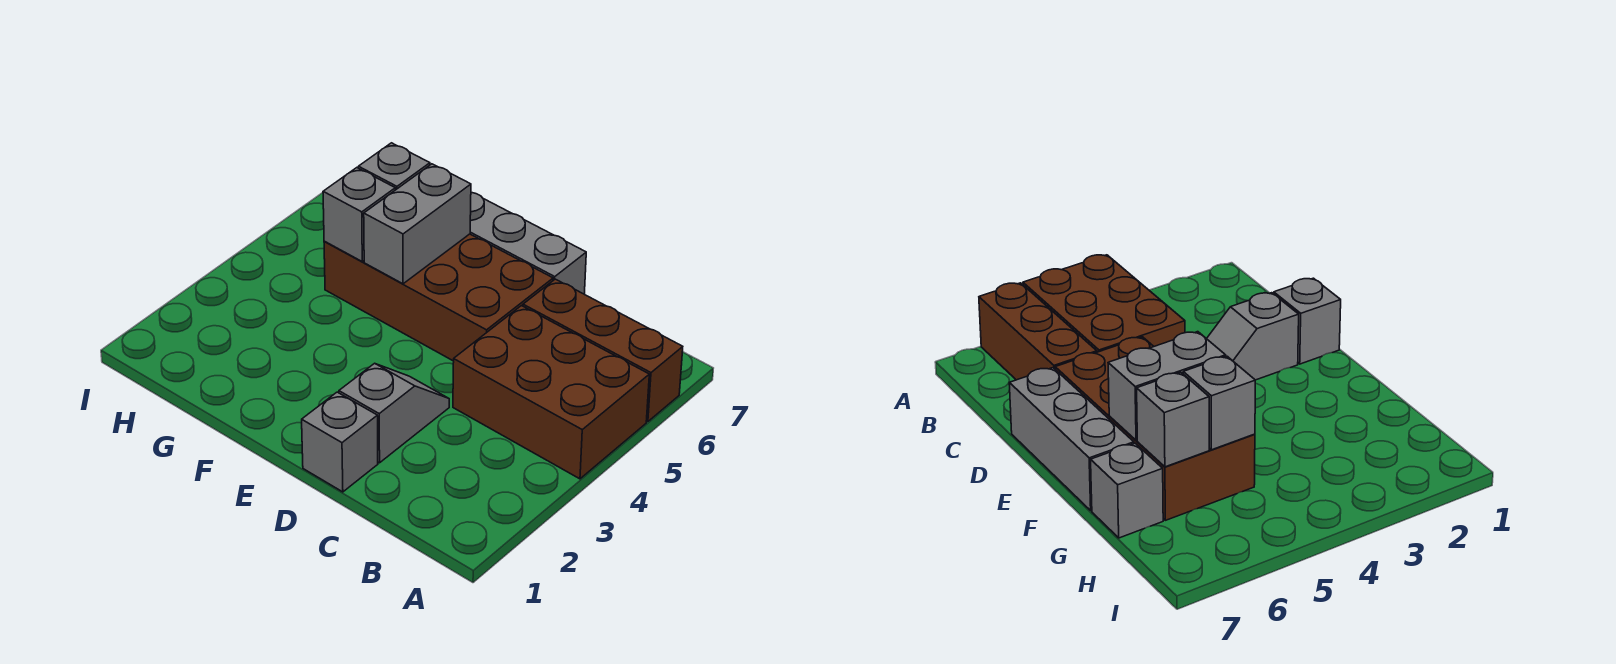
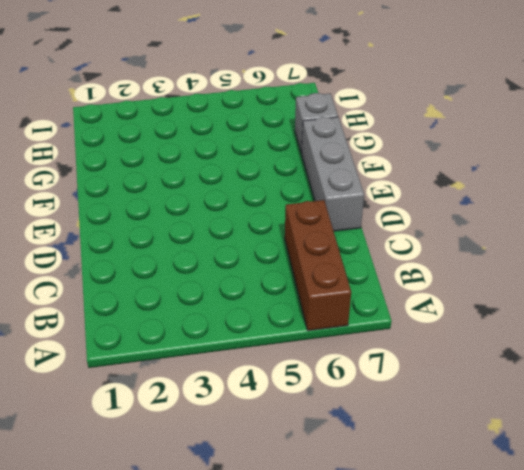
none -> brown 2x3 brick [453,306,649,479]
none -> grey 1x1 brick [302,392,378,492]

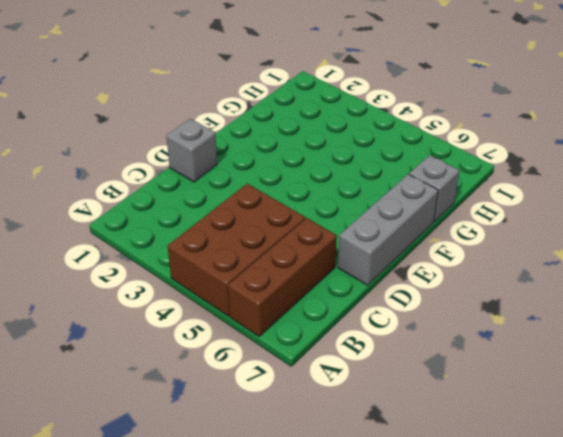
none -> grey 1x2 slope [339,363,449,463]
none -> brown 2x4 brick [324,234,553,361]

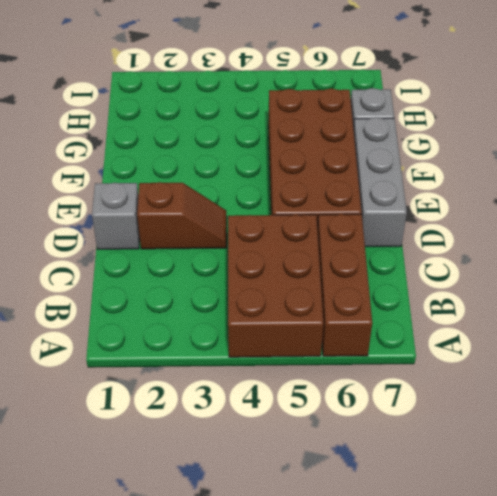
brown 1x2 slope [137,182,227,249] -> grey 1x2 slope [339,363,449,463]
none -> grey 1x2 brick [364,164,471,284]
none -> grey 1x1 brick [323,168,395,261]

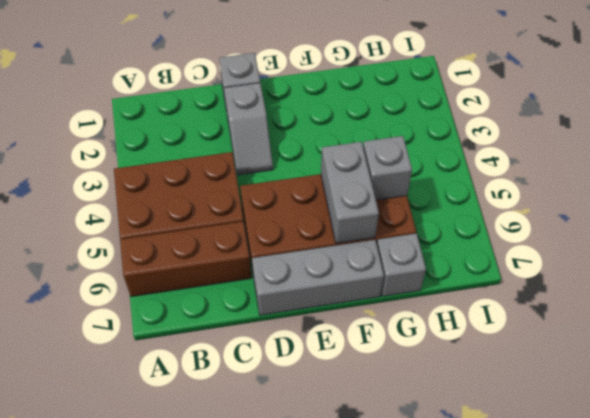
none -> grey 1x1 brick [358,143,430,190]

